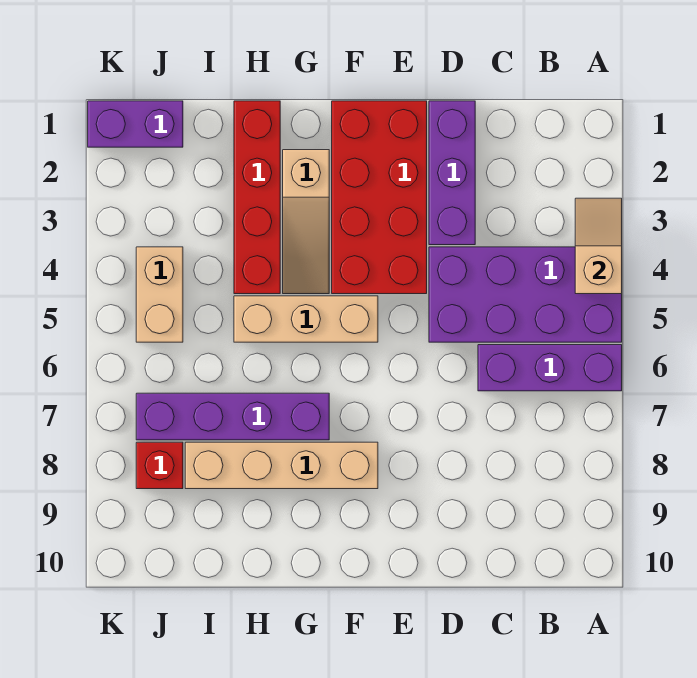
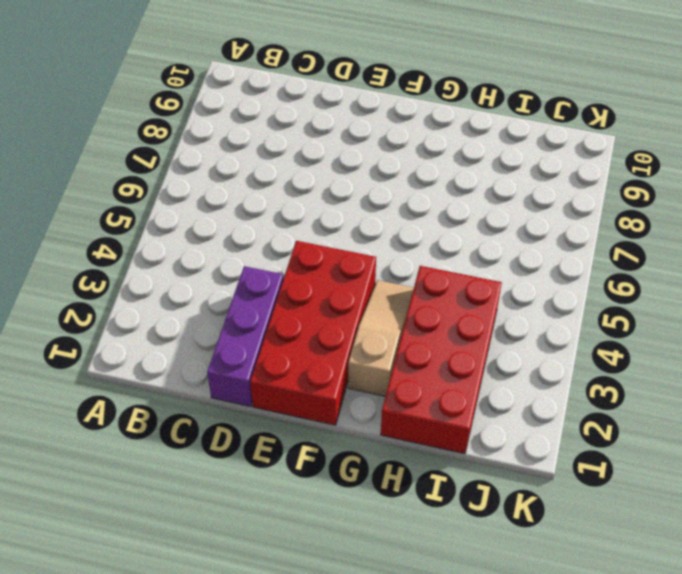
red 2x4 brick [381,266,502,454] -> red 1x4 brick [234,101,280,294]
none -> purple 2x4 brick [429,247,622,342]
none -> purple 1x3 brick [478,345,622,391]
none -> tan 1x3 brick [234,296,378,342]

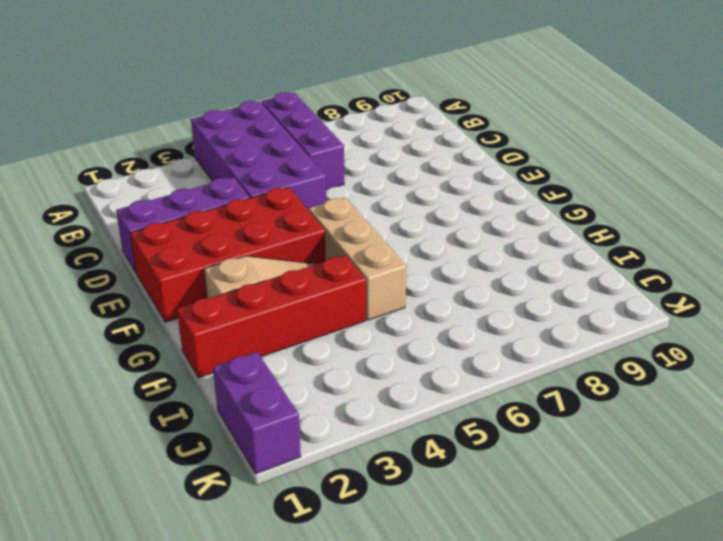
none -> tan 1x4 brick [185,442,378,489]
none -> purple 1x4 brick [136,393,329,440]
none -> tan 1x2 brick [136,247,183,342]

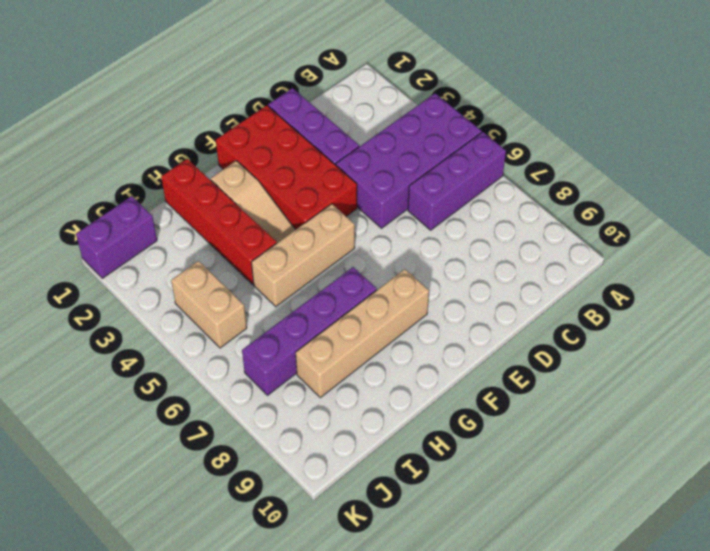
none -> red 1x1 brick [136,442,183,489]
none -> tan 1x2 slope [575,198,622,294]

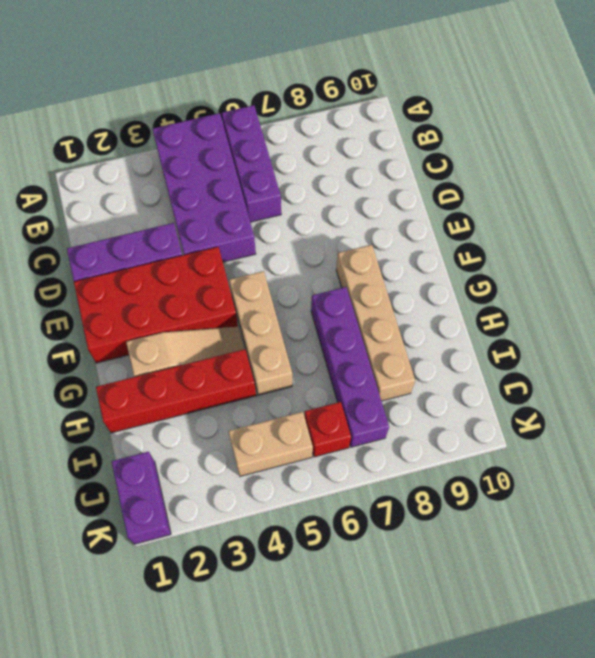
red 1x1 brick [305,402,351,457] -> red 1x1 brick moved to [136,442,183,489]
none -> tan 1x2 slope [575,198,622,294]

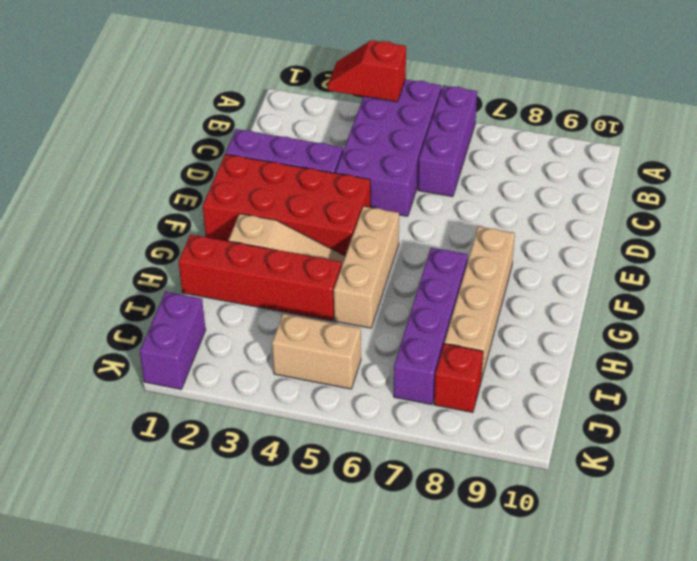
red 1x2 slope [328,40,406,102] -> tan 1x2 slope [575,198,622,294]

